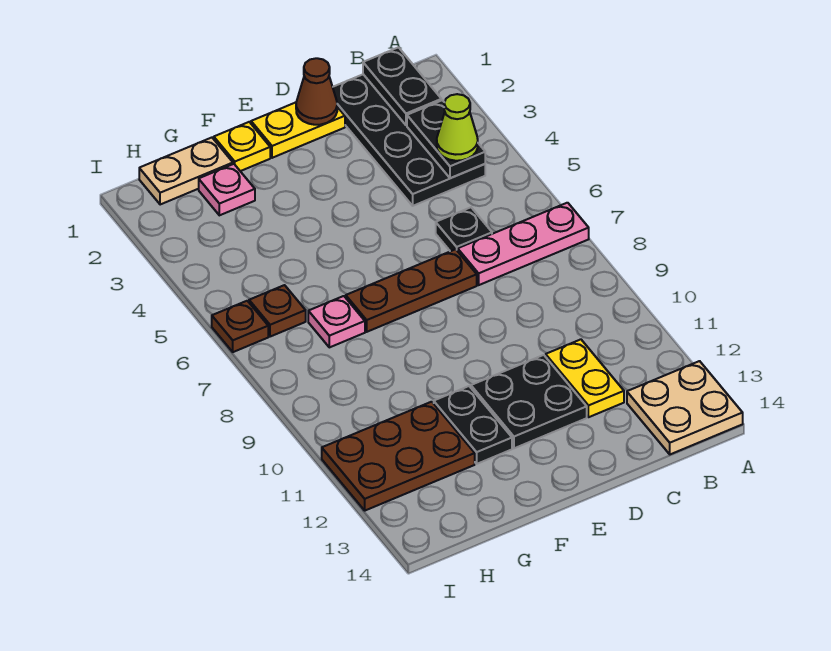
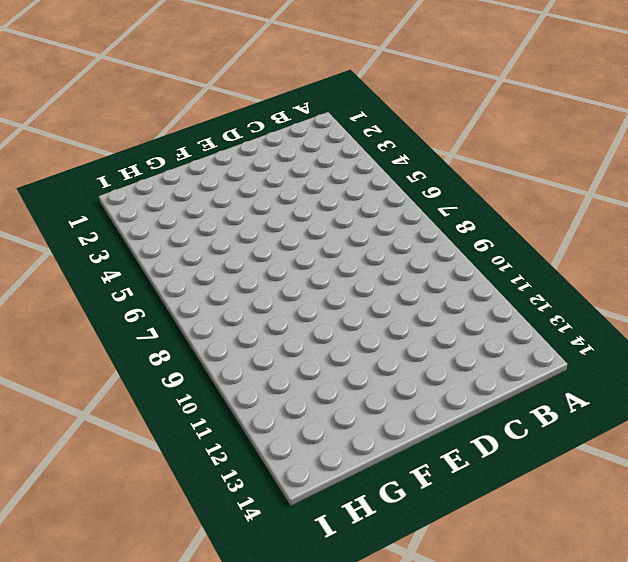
none -> pink 1x3 plate [458,203,589,285]
none -> tan 2x2 plate [627,361,743,454]
none -> black 2x4 plate [333,74,485,206]

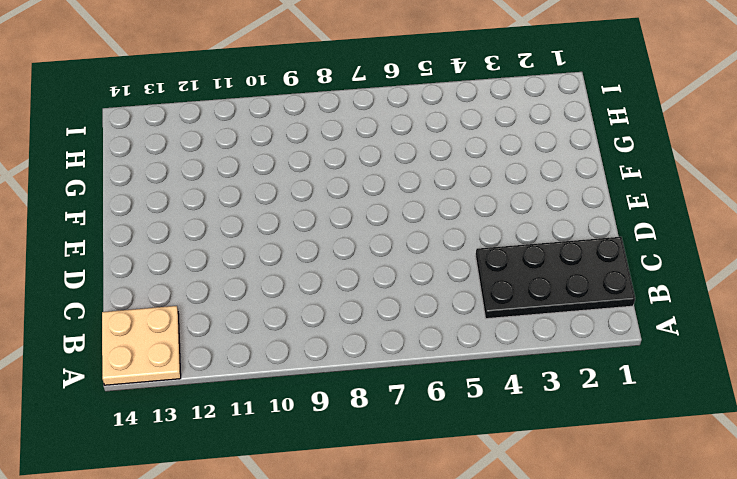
none -> pink 1x3 plate [458,203,589,285]
none -> black 1x1 plate [436,207,492,251]
none -> yellow 1x2 plate [546,339,624,417]

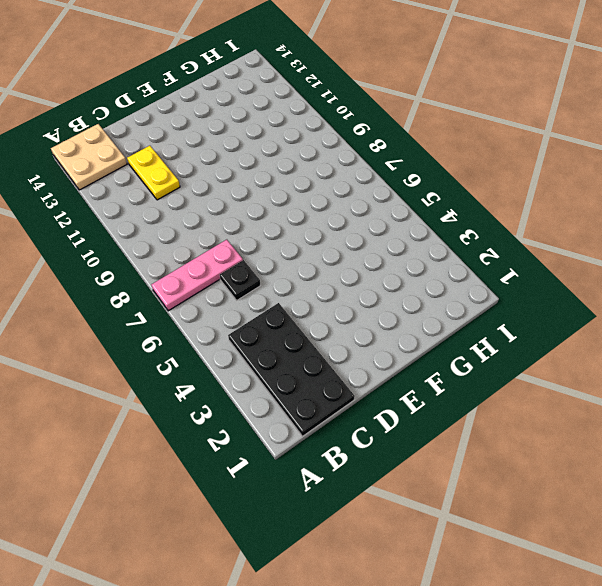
none -> yellow 1x2 plate [251,102,345,158]
none -> brown 1x3 plate [346,249,477,332]
none -> black 2x2 plate [471,355,587,448]

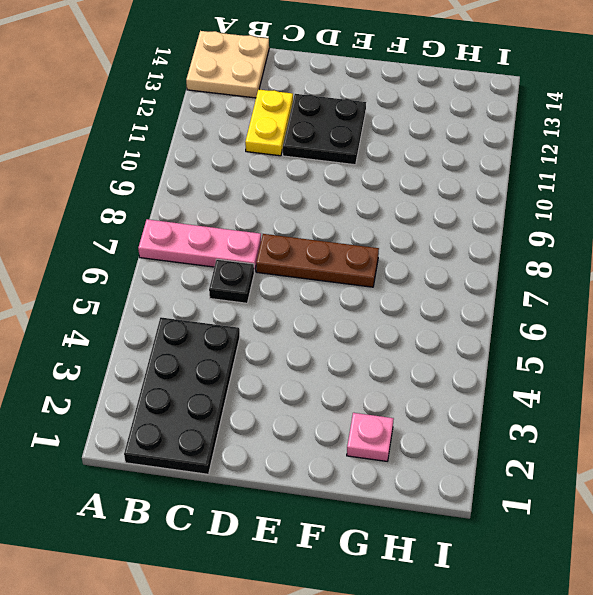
none -> yellow 1x2 plate [251,102,345,158]
none -> yellow 1x1 plate [214,122,270,171]
none -> black 1x2 plate [434,386,512,464]

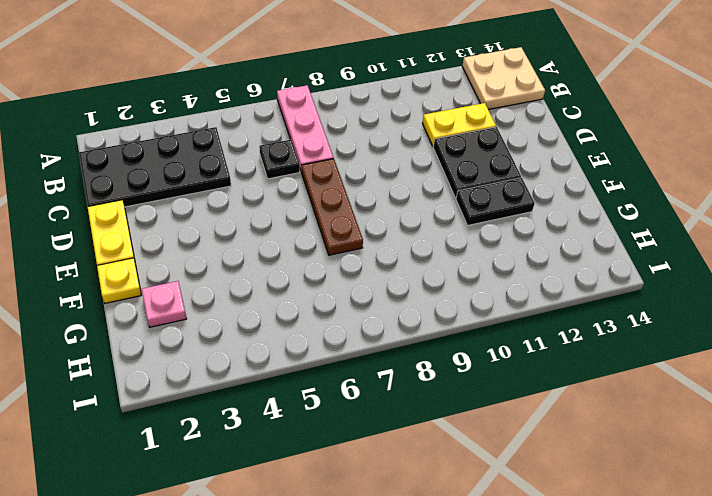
none -> tan 1x2 plate [139,138,233,205]
none -> pink 1x1 plate [308,296,365,347]
none -> brown 2x3 plate [322,402,475,511]

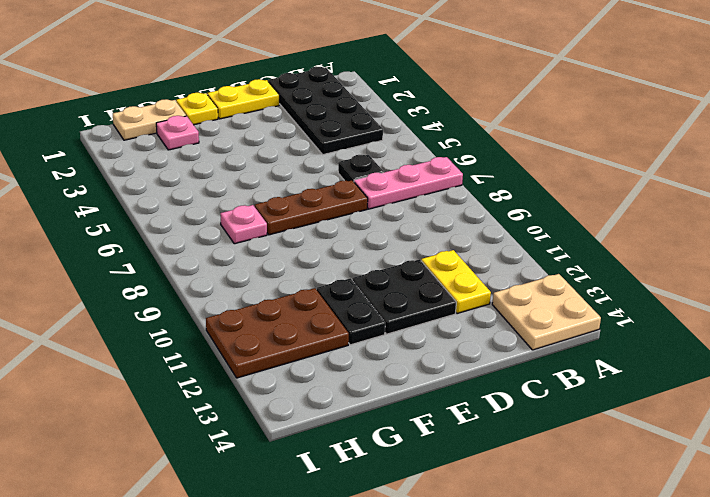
none -> brown 1x1 plate [249,285,306,337]
none -> brown 1x1 plate [212,301,268,352]
none -> black 1x2 plate [363,47,441,125]

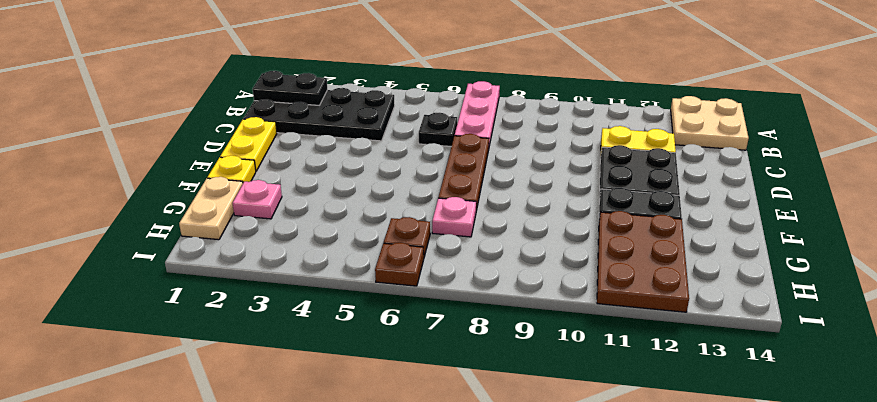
none -> black 1x2 plate [407,100,485,178]
none -> brown 1x1 cone [296,58,337,125]
none -> lime 1x1 cone [437,94,478,161]

